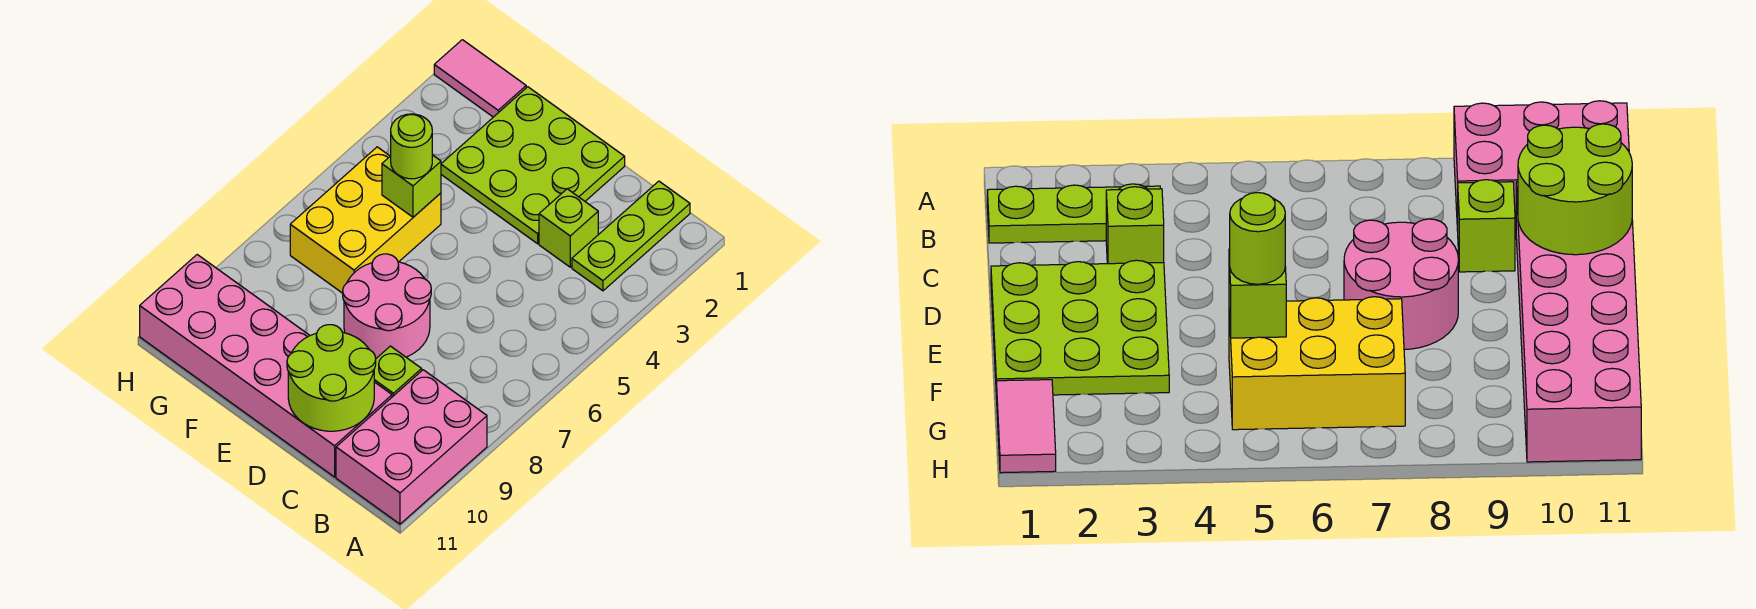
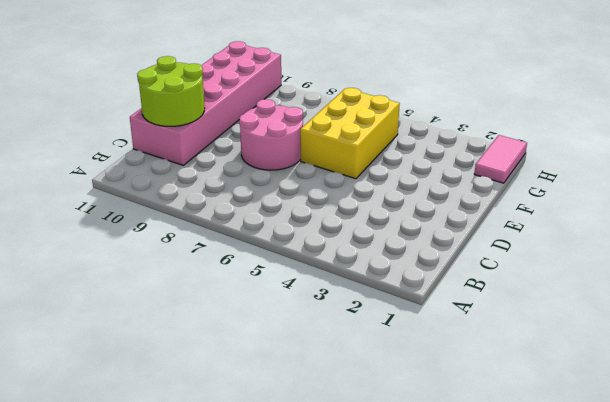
yellow 2x3 brick [300,88,400,179] -> yellow 2x3 brick turned to [290,147,441,293]
none -> pink 2x3 brick [336,370,487,524]
none -> lime 1x3 plate [572,181,690,291]
none -> lime 1x1 brick [539,189,598,267]

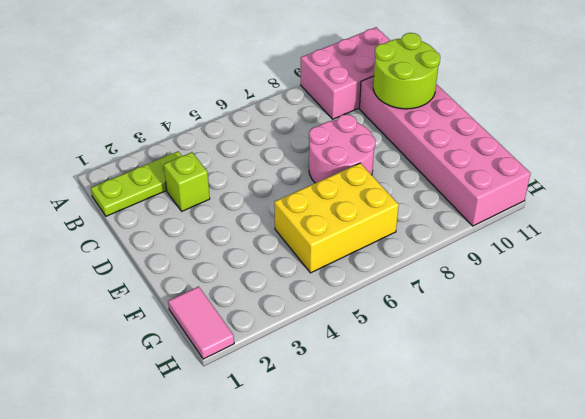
none -> lime 1x1 brick [374,346,422,397]
none -> lime 3x3 plate [441,87,625,244]
none -> lime 1x1 brick [382,155,441,217]

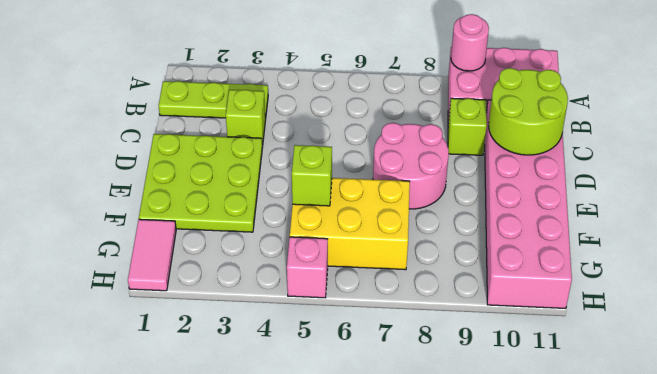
pink 1x1 round brick [451,14,489,71] -> none
pink 1x1 brick [287,237,328,298] -> none
none -> lime 1x1 round brick [391,114,432,179]

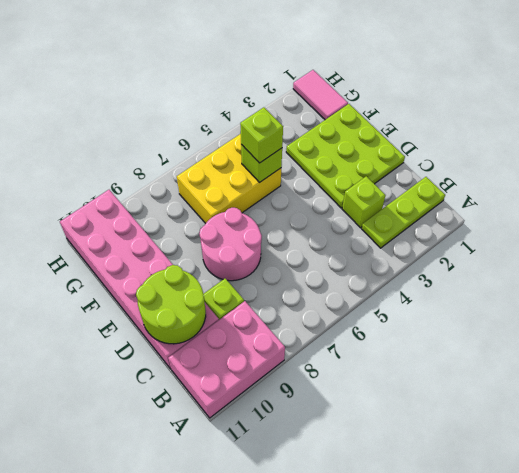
lime 1x1 brick [240,107,283,163] -> lime 1x1 round brick [391,114,432,179]

